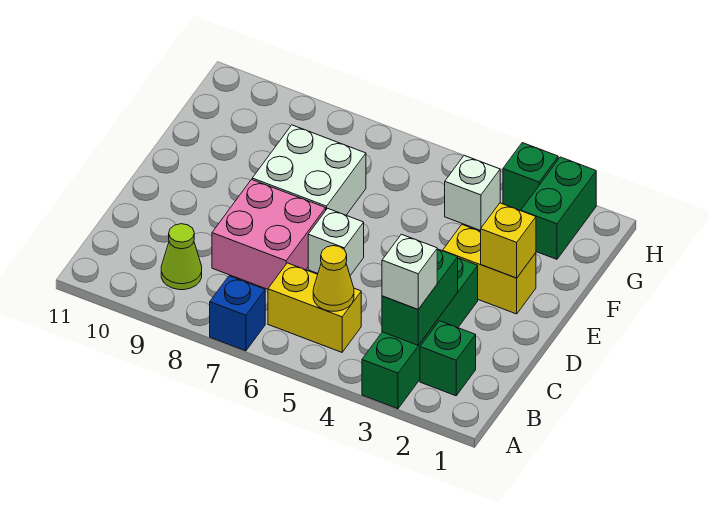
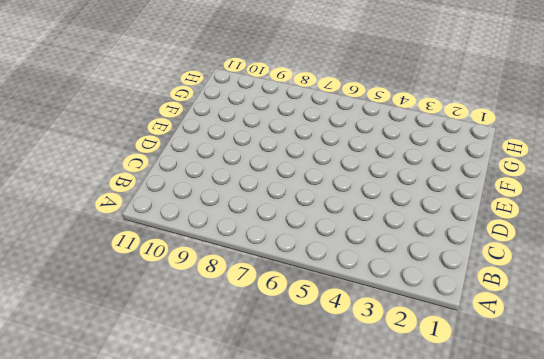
none -> green 1x4 brick [362,258,478,409]
none -> blue 1x1 brick [210,276,265,351]
none -> green 1x1 brick [420,321,476,396]

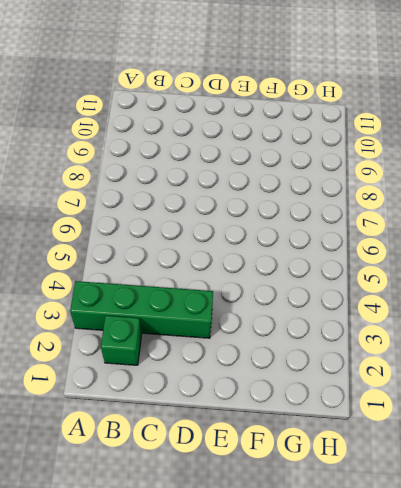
none -> blue 1x1 brick [210,276,265,351]
none -> yellow 1x2 brick [268,263,361,352]
none -> lime 1x1 cone [161,224,202,290]

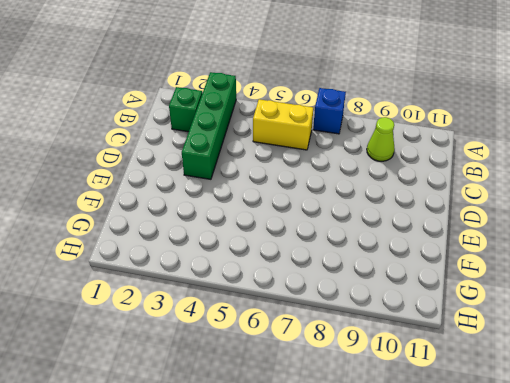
none -> pink 2x2 brick [212,180,326,289]
none -> white 1x1 brick [308,208,364,276]
none -> yellow 1x2 brick [443,225,536,314]

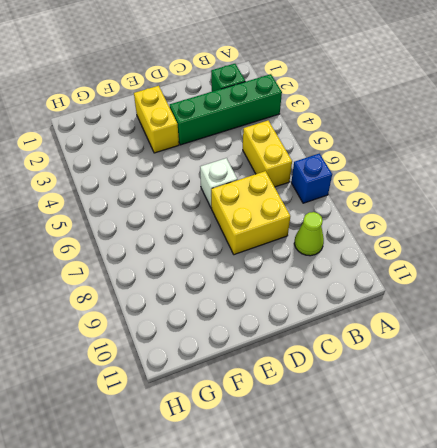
yellow 2x2 brick [211,171,290,255] -> pink 2x2 brick [212,180,326,289]
none -> white 2x2 brick [252,125,366,215]
none -> green 1x2 brick [521,157,596,259]
none -> white 1x1 brick [445,156,500,231]

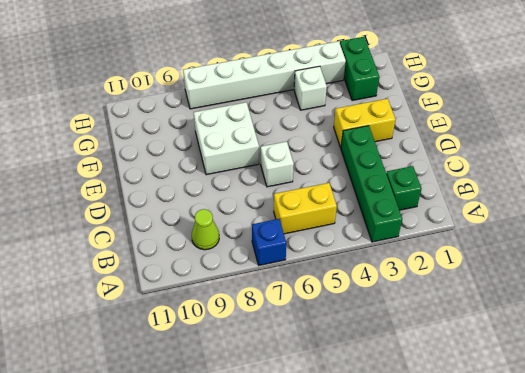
white 1x6 brick [183,41,346,109] -> green 1x1 brick [503,143,558,211]
none -> pink 2x2 brick [212,180,326,289]
none -> green 1x2 brick [382,249,458,345]
none -> yellow 1x1 cone [313,246,354,311]

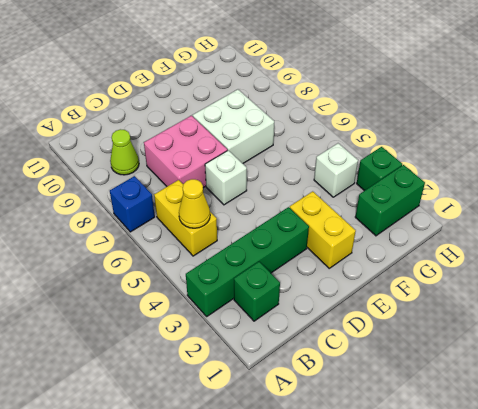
none -> green 1x2 brick [382,249,458,345]
none -> yellow 1x1 brick [481,203,536,278]
none -> white 1x1 brick [382,234,437,309]

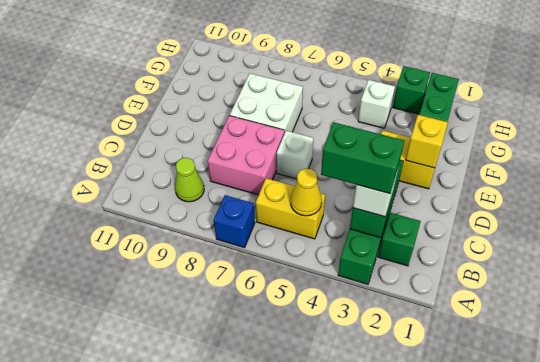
green 1x2 brick [321,122,404,194] -> none

